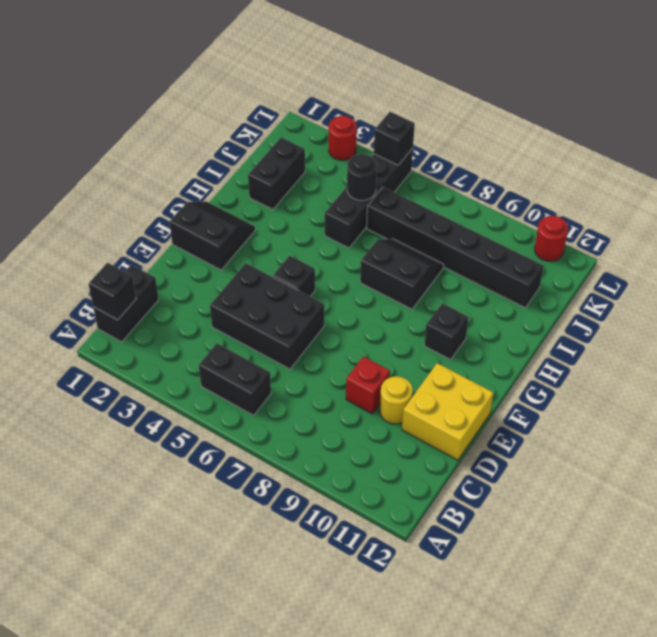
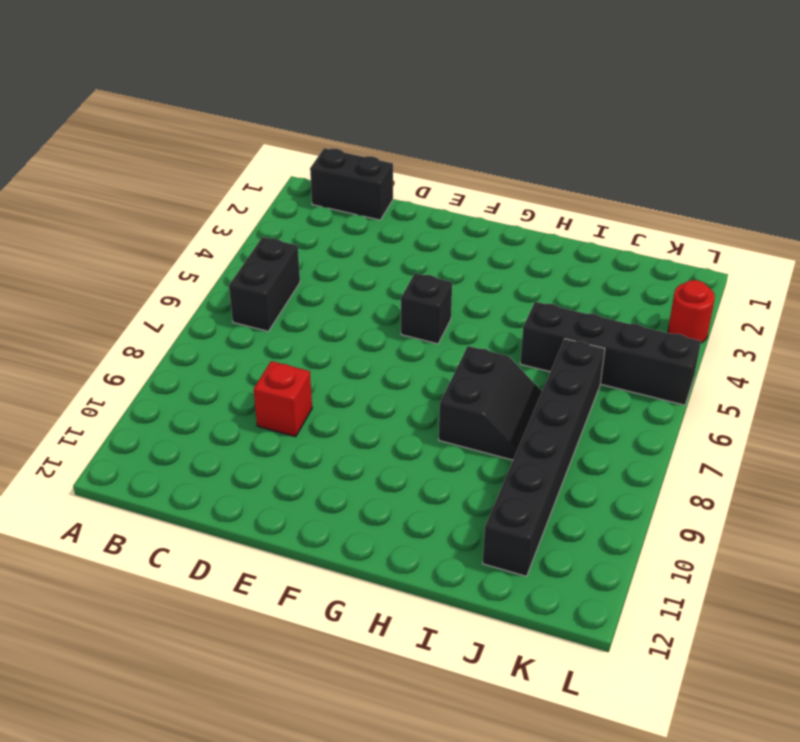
none -> black 2x3 brick [210,263,324,369]
none -> yellow 1x1 round brick [380,376,413,424]
none -> yellow 2x2 brick [402,363,493,460]

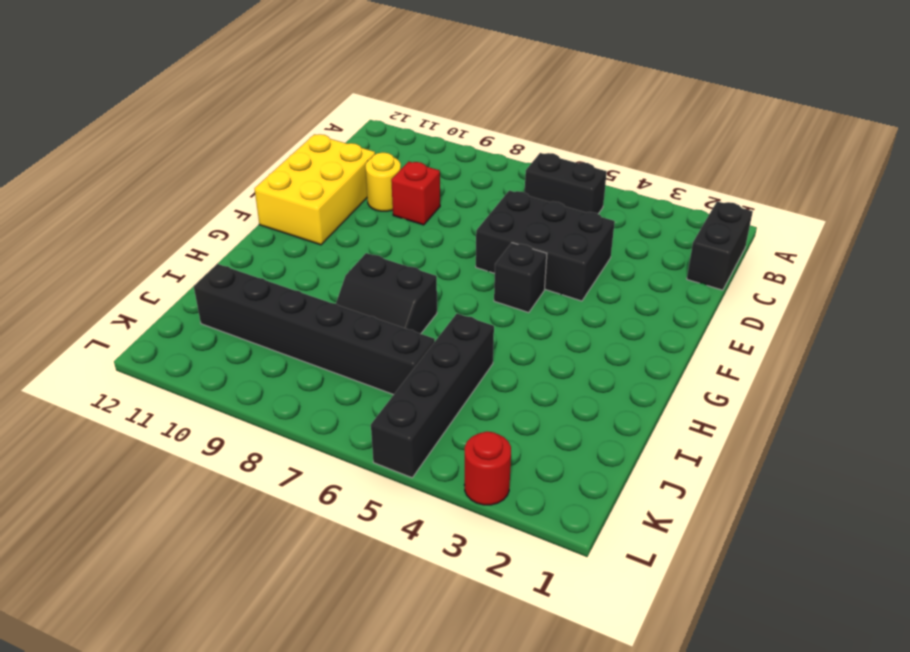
yellow 2x3 brick [255,134,375,245] -> yellow 2x2 brick [402,363,493,460]
none -> black 2x2 slope [170,201,255,270]
none -> black 1x1 brick [424,303,469,360]
none -> black 1x2 brick [248,137,305,209]

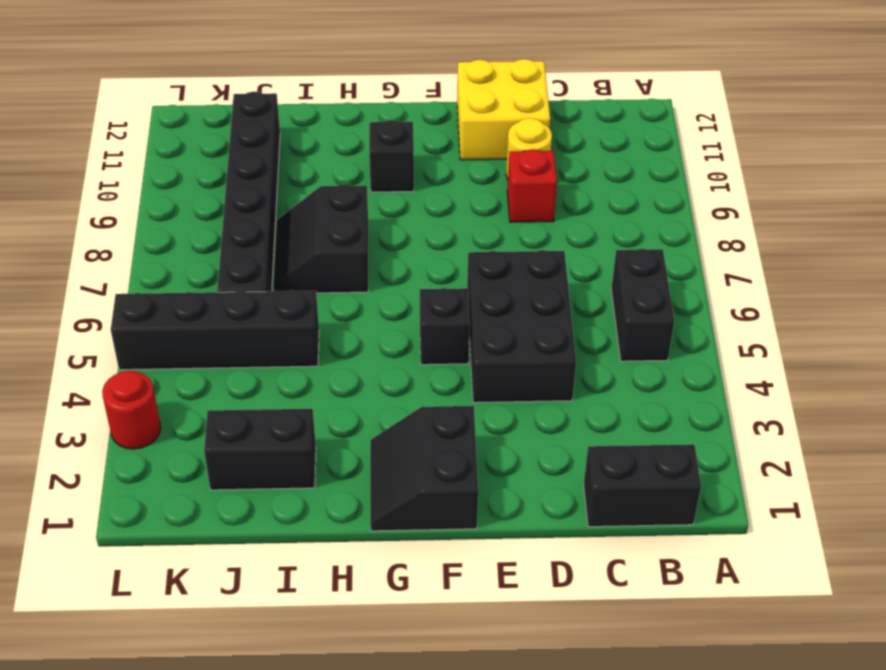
none -> red 1x1 round brick [535,216,568,261]
none -> black 1x1 brick [89,263,136,320]
none -> black 1x1 round brick [347,154,377,201]

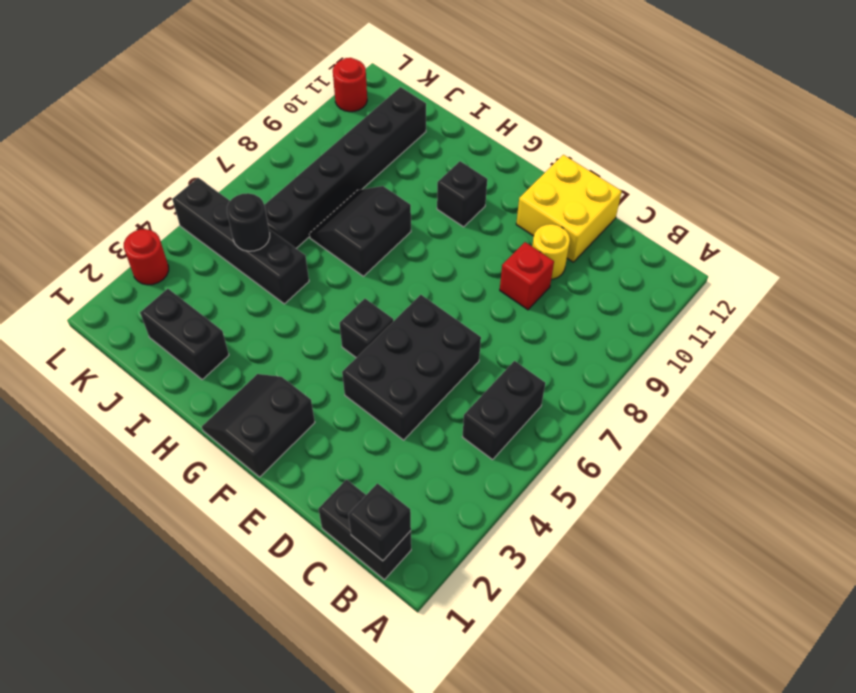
none -> black 1x1 brick [374,112,415,165]

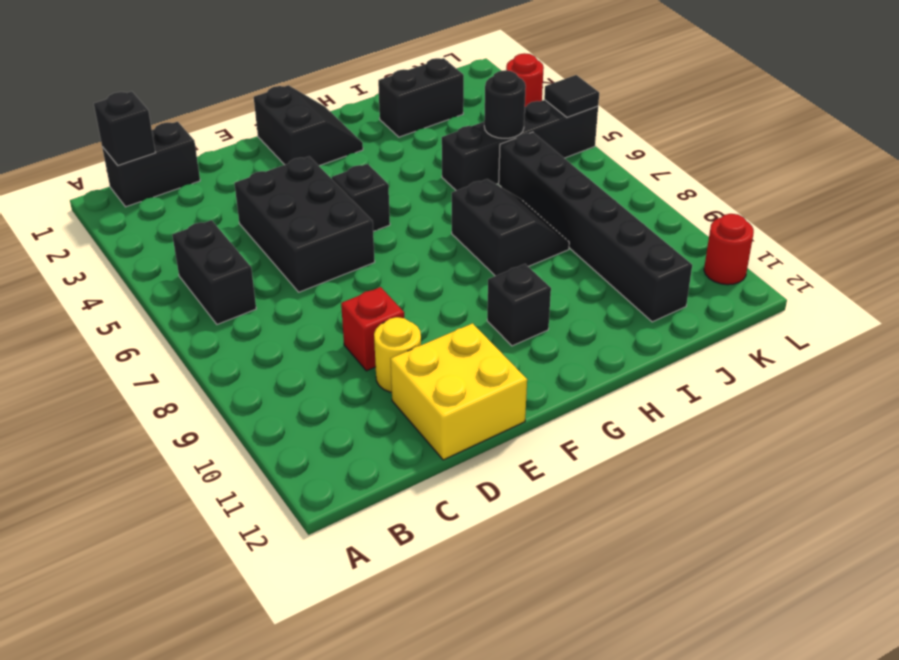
black 1x1 tile [544,75,599,118] -> black 1x1 brick [374,112,415,165]

